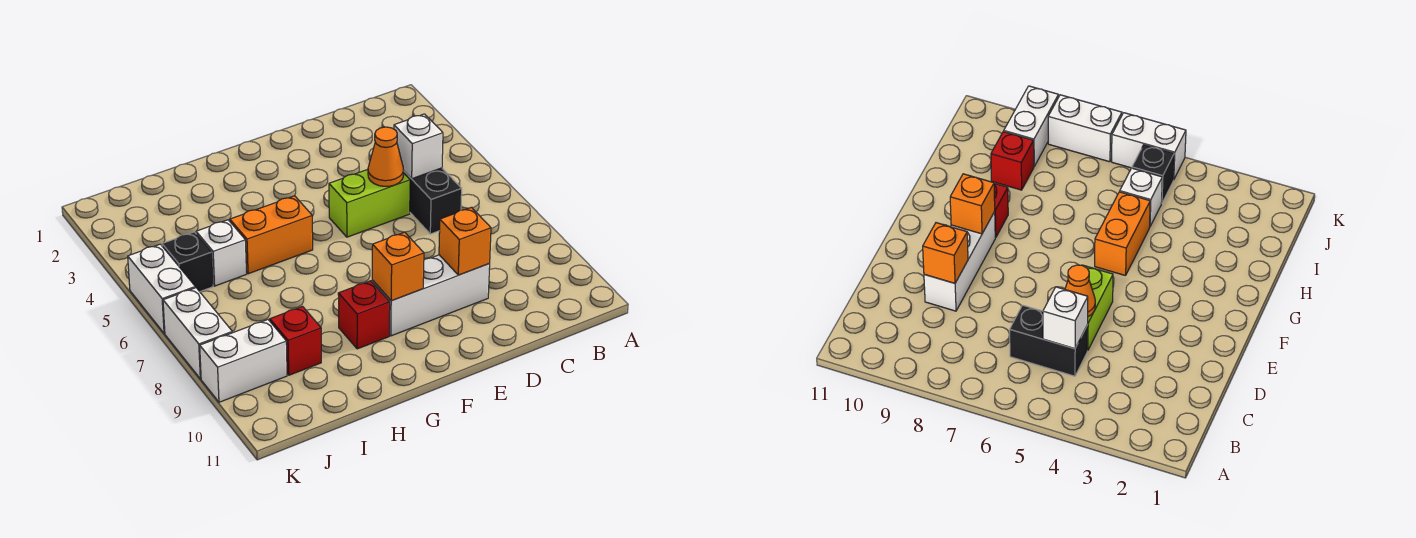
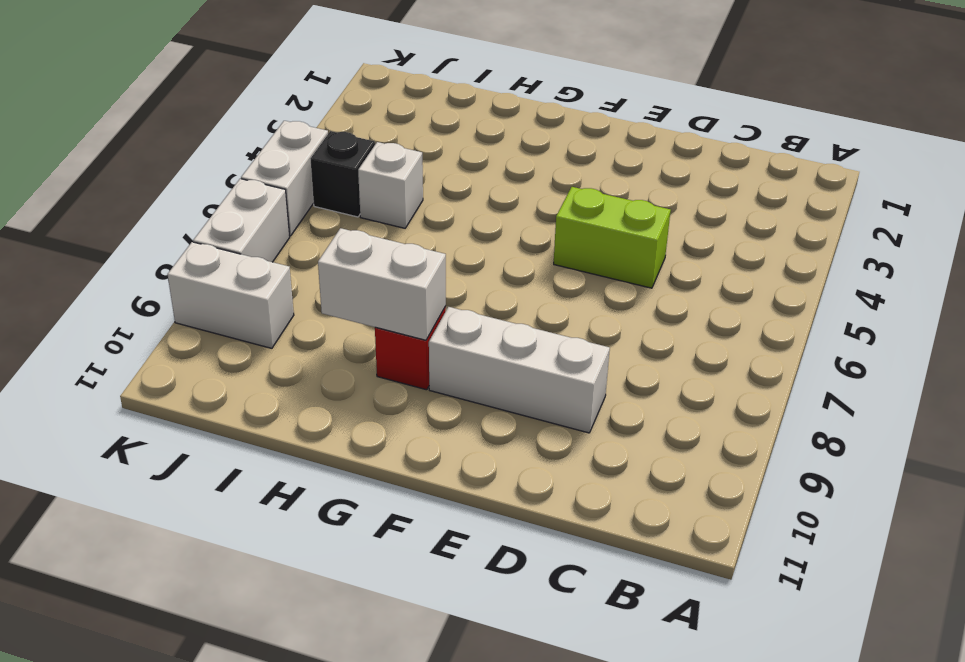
white 1x2 brick [318,228,446,340] -> none
none -> black 1x2 brick [404,168,462,234]
none -> orange 1x2 brick [230,196,313,274]
none -> red 1x1 brick [270,307,321,375]

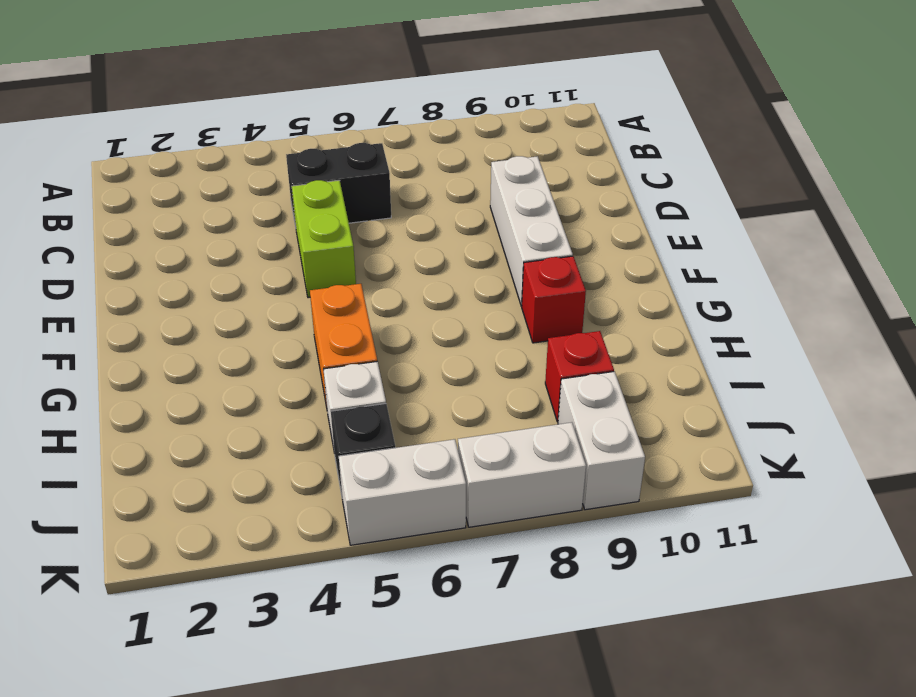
none -> white 1x1 brick [394,114,443,179]
none -> orange 1x1 cone [368,127,404,186]
none -> orange 1x1 brick [439,207,491,275]

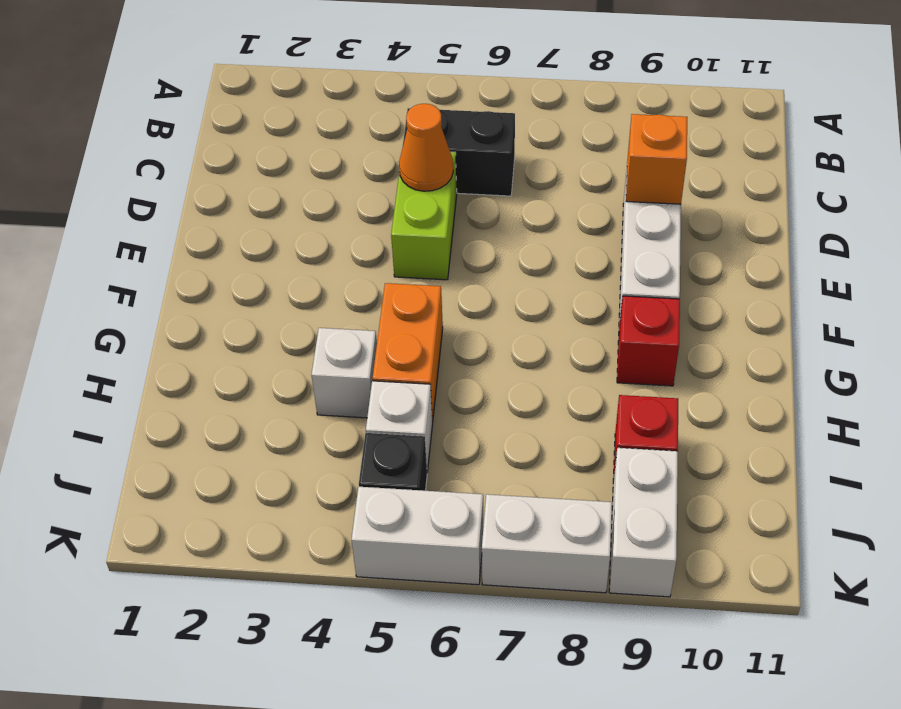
white 1x1 brick [311,328,377,418] -> white 1x1 brick moved to [394,114,443,179]
none -> orange 1x1 brick [372,232,424,301]

